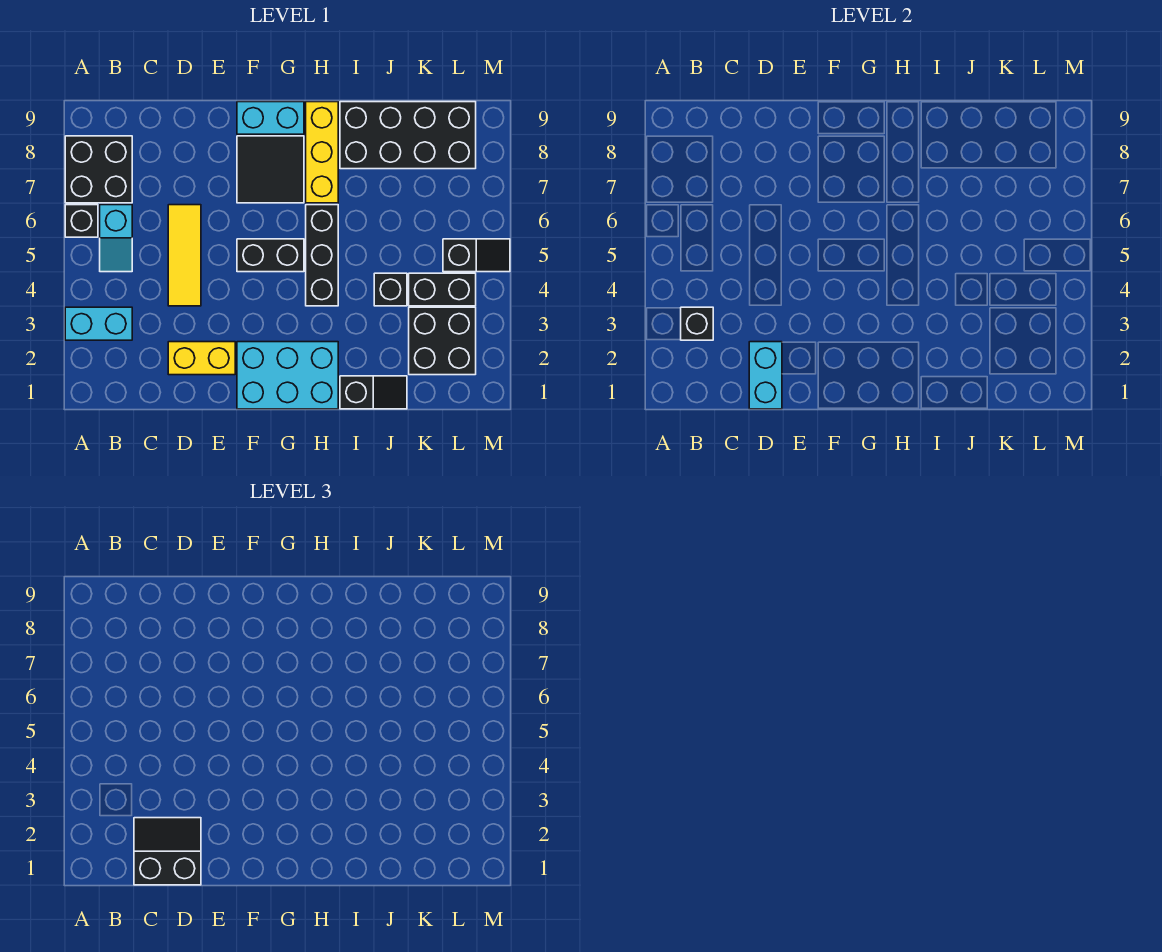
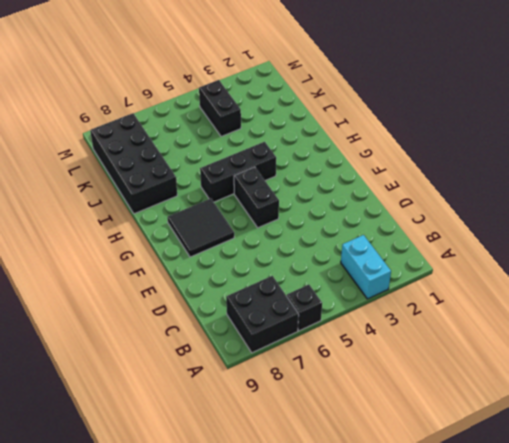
none -> cyan 1x2 slope [100,205,132,272]
none -> yellow 1x2 brick [168,342,235,375]
none -> yellow 1x3 tile [168,205,201,306]

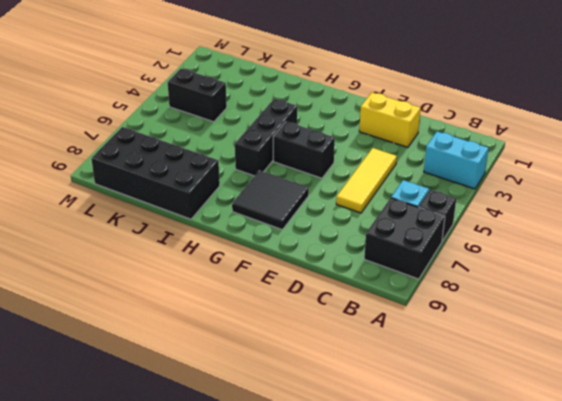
none -> cyan 2x3 brick [237,342,338,409]
none -> cyan 1x2 brick [237,102,304,134]
none -> yellow 1x3 brick [306,102,338,203]

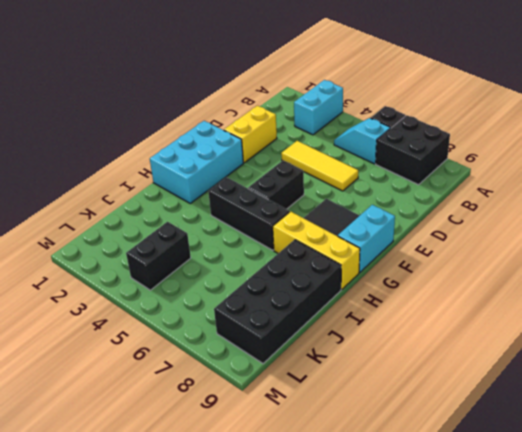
none -> black 1x2 slope [340,376,407,409]
none -> black 1x1 brick [374,273,407,306]
none -> black 2x2 brick [409,307,476,375]

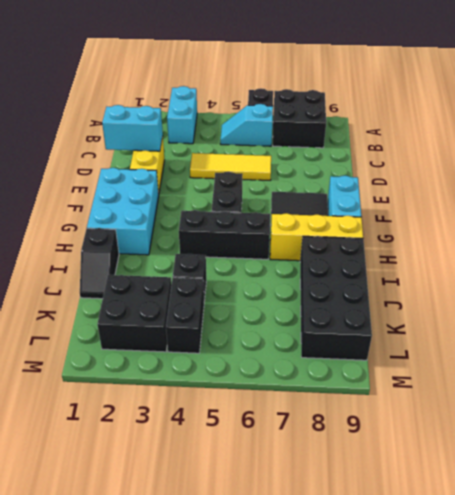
none -> black 1x2 slope [443,239,510,272]
none -> black 1x1 brick [681,307,713,340]
none -> black 2x2 slope [134,818,201,885]

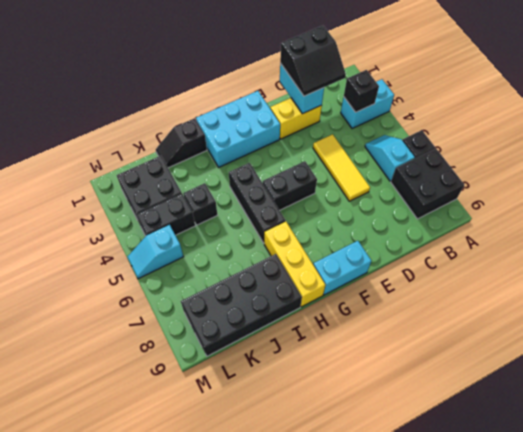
cyan 1x2 slope [128,225,184,279] -> black 1x2 slope [443,239,510,272]
none -> black 2x2 tile [237,136,304,203]

